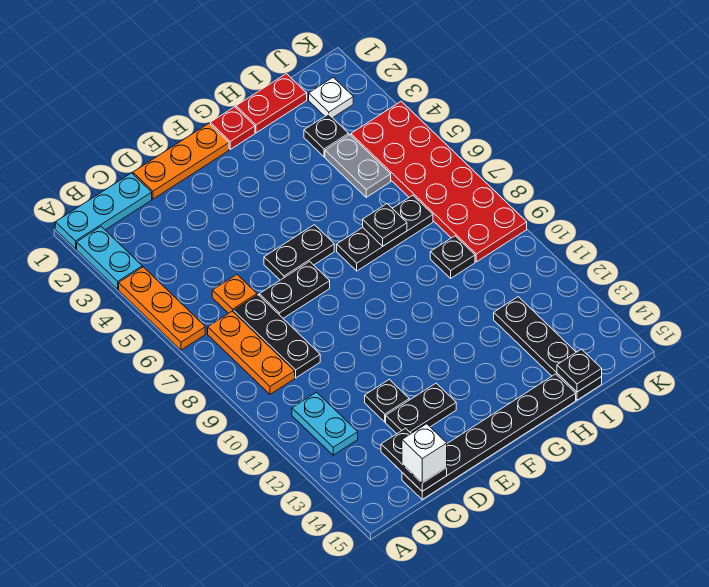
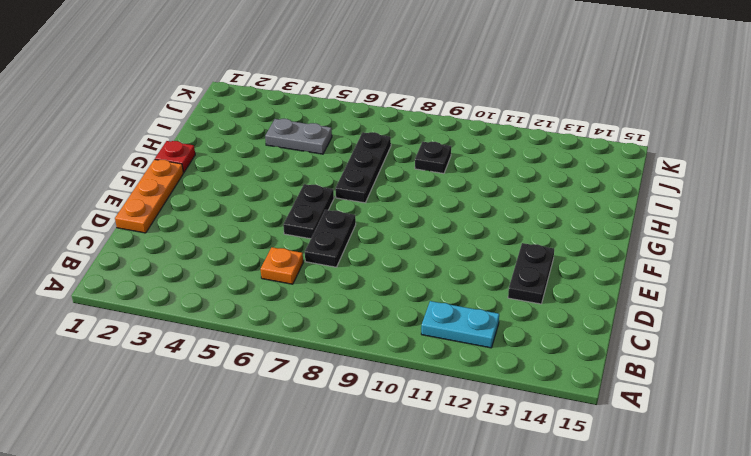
none -> cyan 1x3 plate [55,173,152,249]
none -> cyan 1x2 plate [77,227,142,289]
none -> orange 1x3 plate [119,267,205,350]

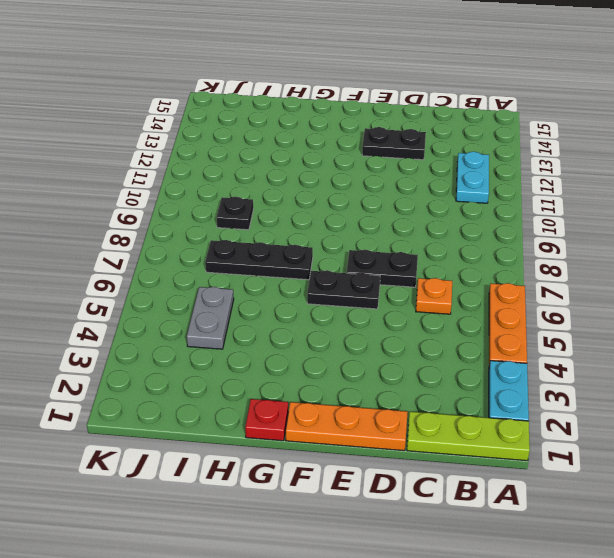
lime 1x3 plate [407,412,530,461] -> cyan 1x3 plate [55,173,152,249]
none -> orange 1x3 plate [208,311,295,394]
none -> black 1x3 plate [234,295,320,378]
none -> black 1x6 plate [402,374,576,499]

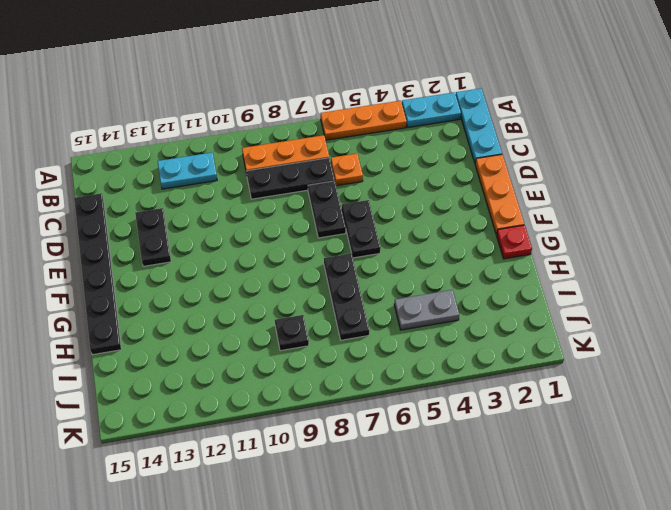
none -> black 1x1 plate [365,379,409,422]
none -> red 1x2 plate [236,74,307,133]
none -> black 1x1 plate [304,114,349,157]

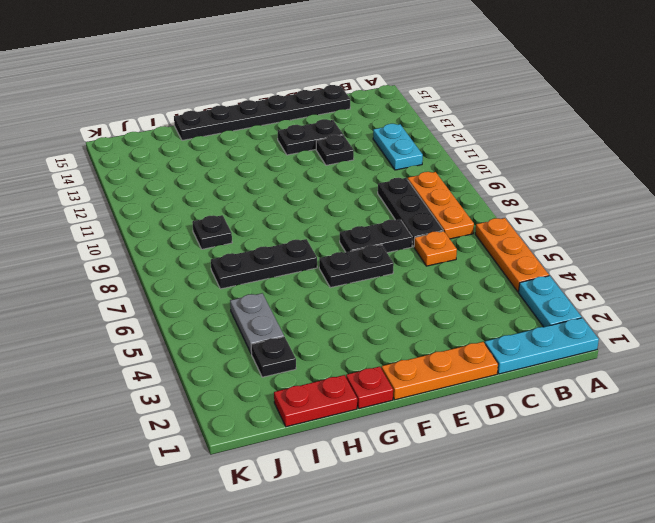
none -> black 1x4 plate [494,297,602,400]
none -> white 1x1 plate [309,77,353,118]
none -> red 2x6 plate [351,101,527,262]

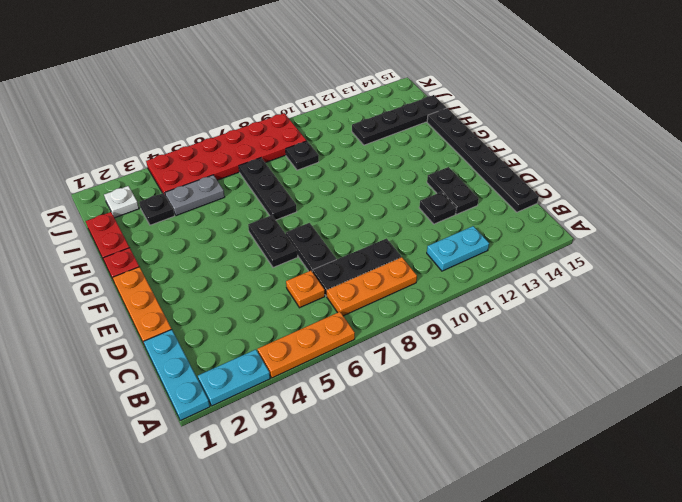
none -> black 1x2 plate [381,428,447,491]
none -> black 1x1 plate [363,204,407,246]
none -> black 1x1 plate [557,349,602,392]

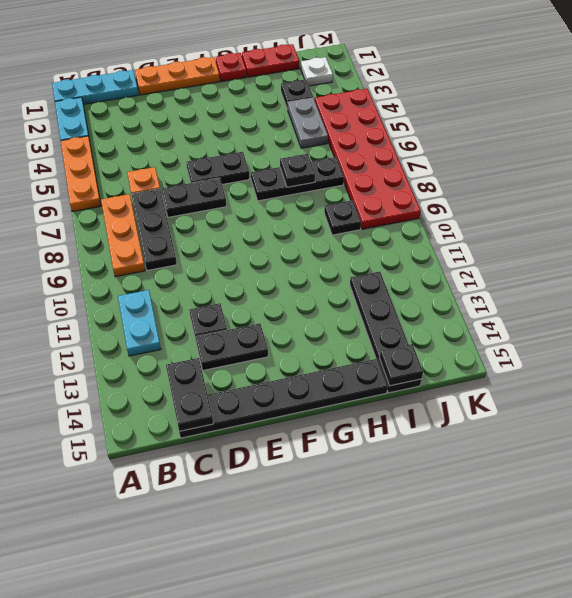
none -> white 1x1 brick [402,424,447,483]

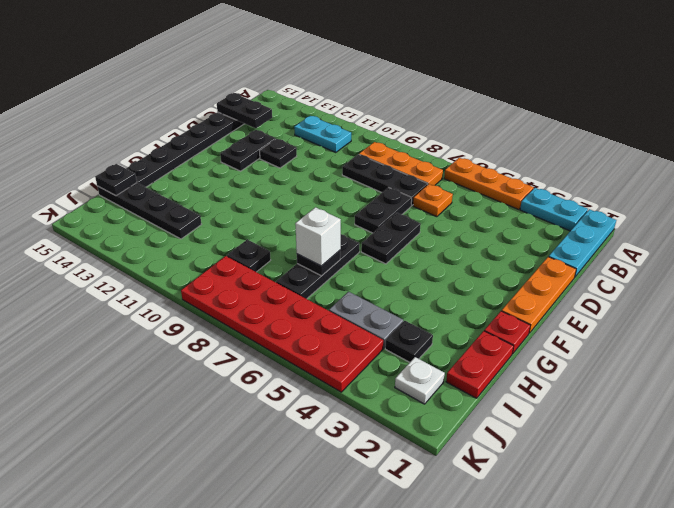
white 1x1 brick [295,207,341,266] -> white 1x1 brick moved to [402,424,447,483]

